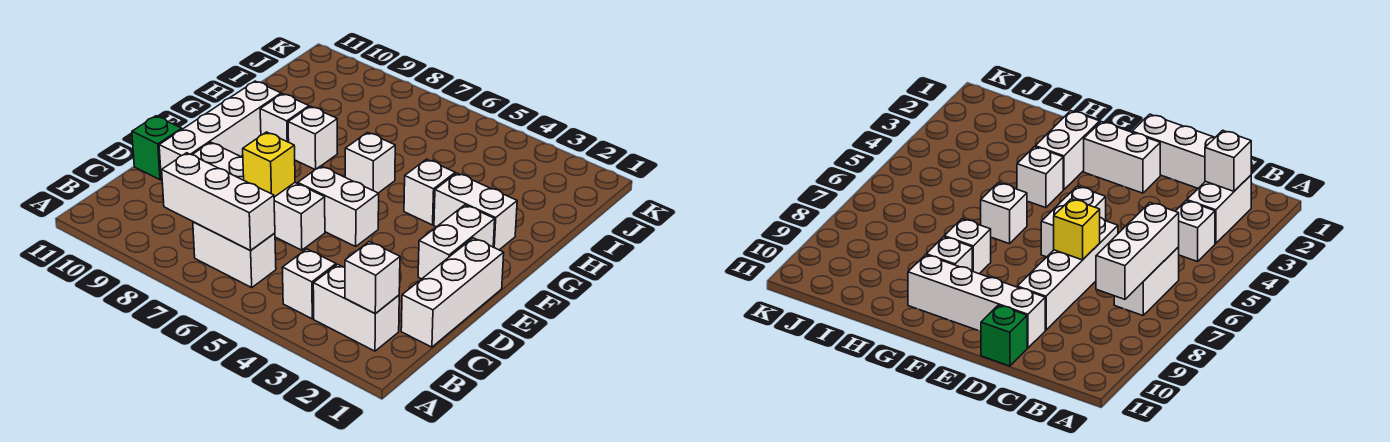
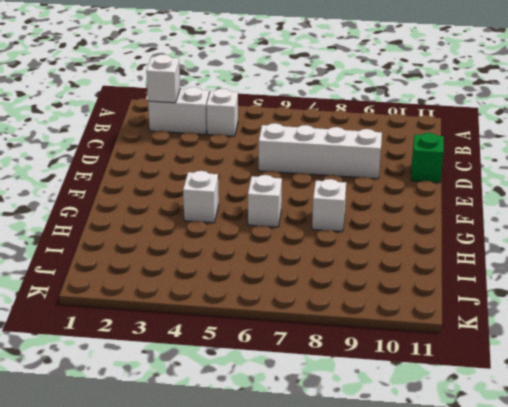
none -> white 1x2 brick [193,222,276,288]
none -> white 1x3 brick [401,238,504,347]
none -> white 1x4 brick [159,81,281,180]

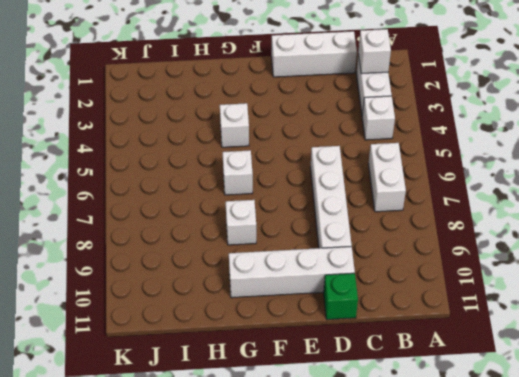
none -> white 1x2 brick [418,205,495,279]
none -> white 1x2 brick [298,166,379,246]
none -> white 1x2 brick [434,173,517,250]

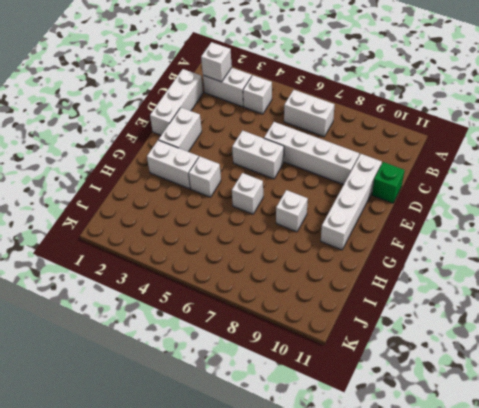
none -> white 1x1 brick [260,94,309,142]
none -> white 1x3 brick [162,153,275,250]
none -> yellow 1x1 brick [243,132,295,197]

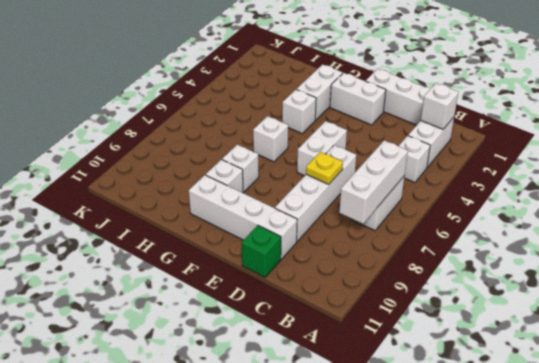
yellow 1x1 plate [306,152,343,184] -> yellow 1x1 brick [243,132,295,197]

